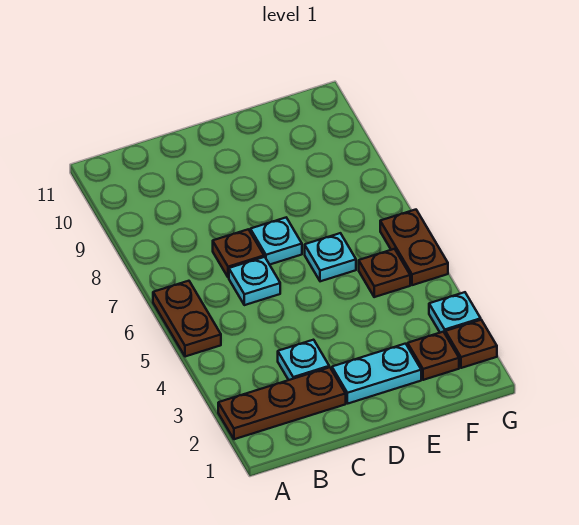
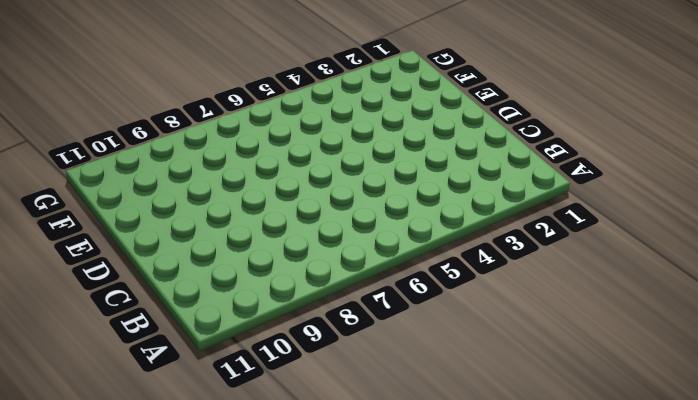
none -> brown 1x3 plate [218,367,346,439]
none -> brown 1x2 plate [153,281,221,357]
none -> cyan 1x1 plate [278,340,329,380]

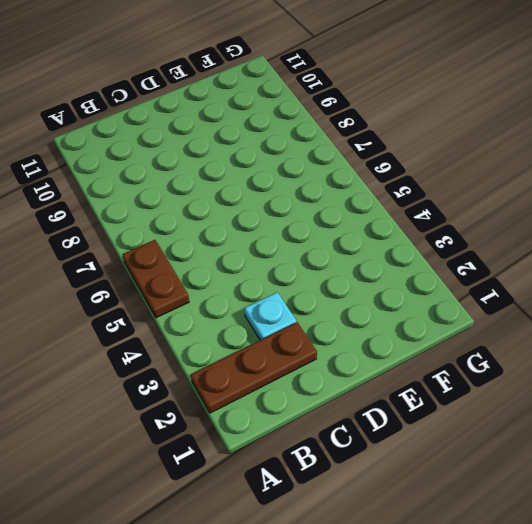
none -> cyan 1x1 plate [229,257,280,305]
none -> brown 1x1 plate [213,229,264,278]
none -> cyan 1x2 plate [332,344,421,404]

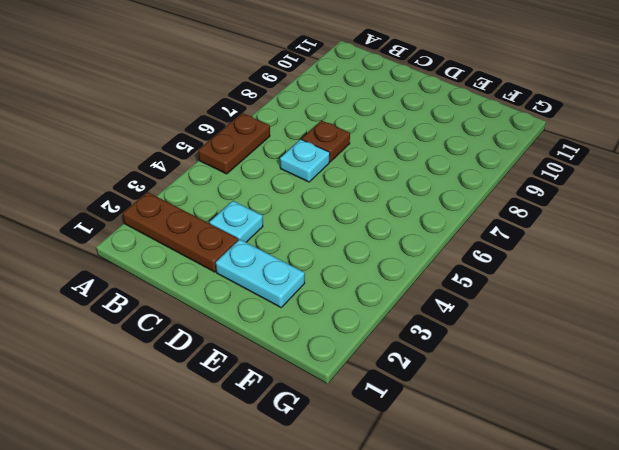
none -> cyan 1x1 plate [250,218,302,265]
none -> cyan 1x1 plate [305,233,356,281]
none -> brown 1x1 plate [408,332,459,380]

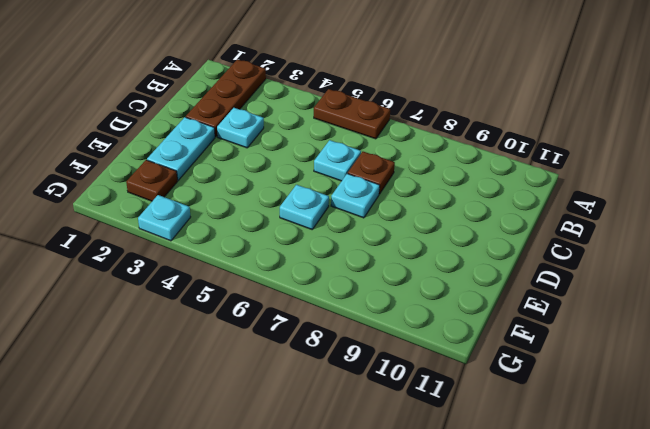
none -> brown 1x1 plate [359,249,410,297]
none -> brown 1x1 plate [445,320,497,368]
none -> brown 1x2 plate [380,210,448,285]

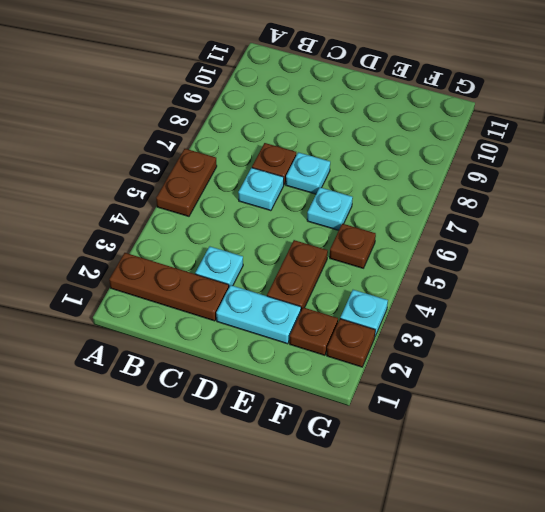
brown 1x2 plate [267,240,328,310] -> brown 1x2 plate moved to [380,210,448,285]

